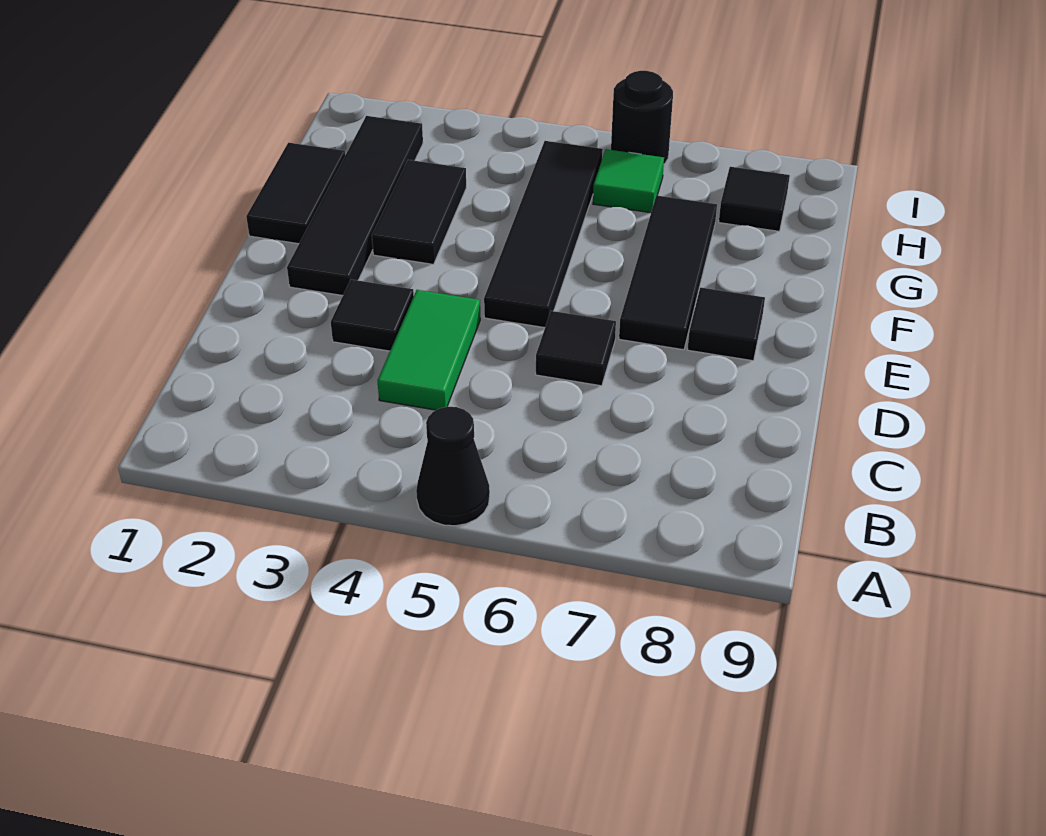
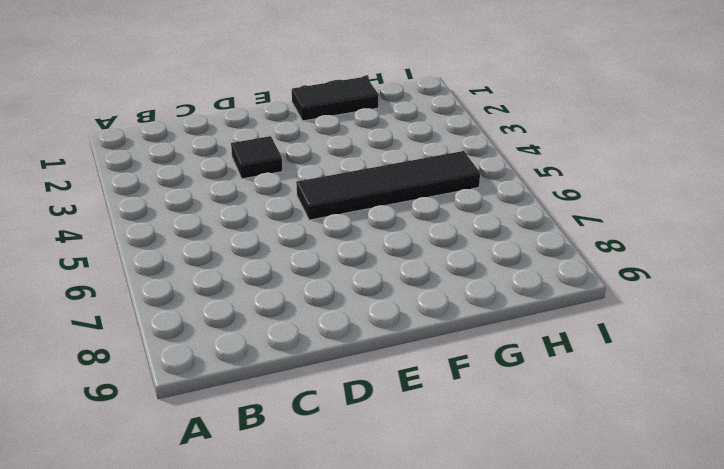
none -> black 1x1 cone [416,407,490,526]
none -> green 1x2 tile [378,290,480,410]
none -> black 1x1 tile [536,311,616,386]

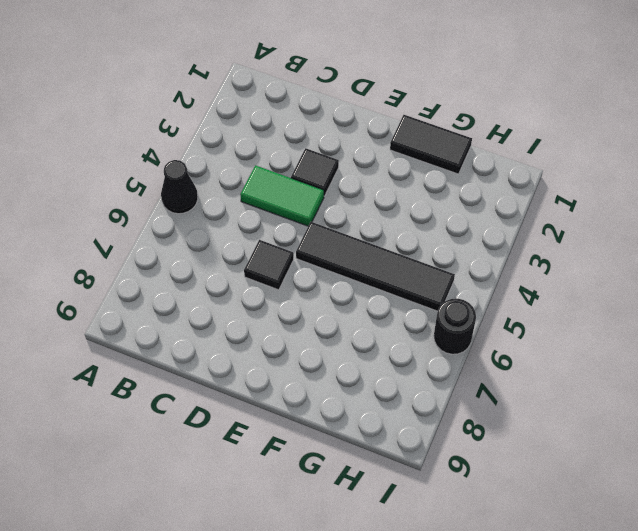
none -> black 1x4 tile [287,116,423,296]
none -> black 1x3 tile [619,195,717,350]
none -> black 1x1 tile [688,287,765,361]

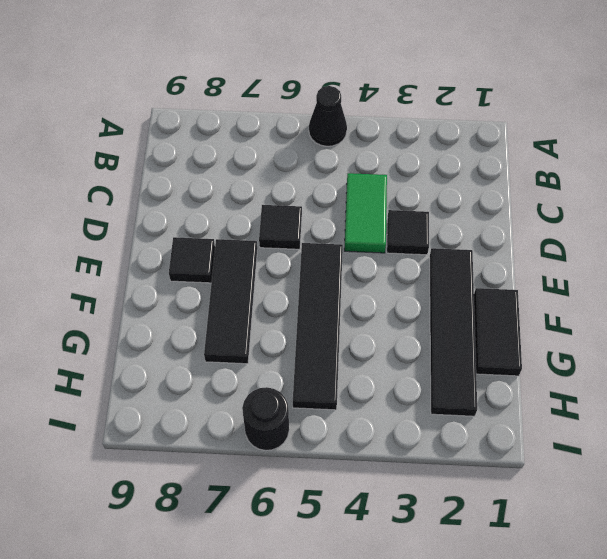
none -> black 1x2 tile [372,160,466,264]
none -> green 1x1 tile [593,149,664,213]
none -> black 1x1 tile [719,167,790,231]

